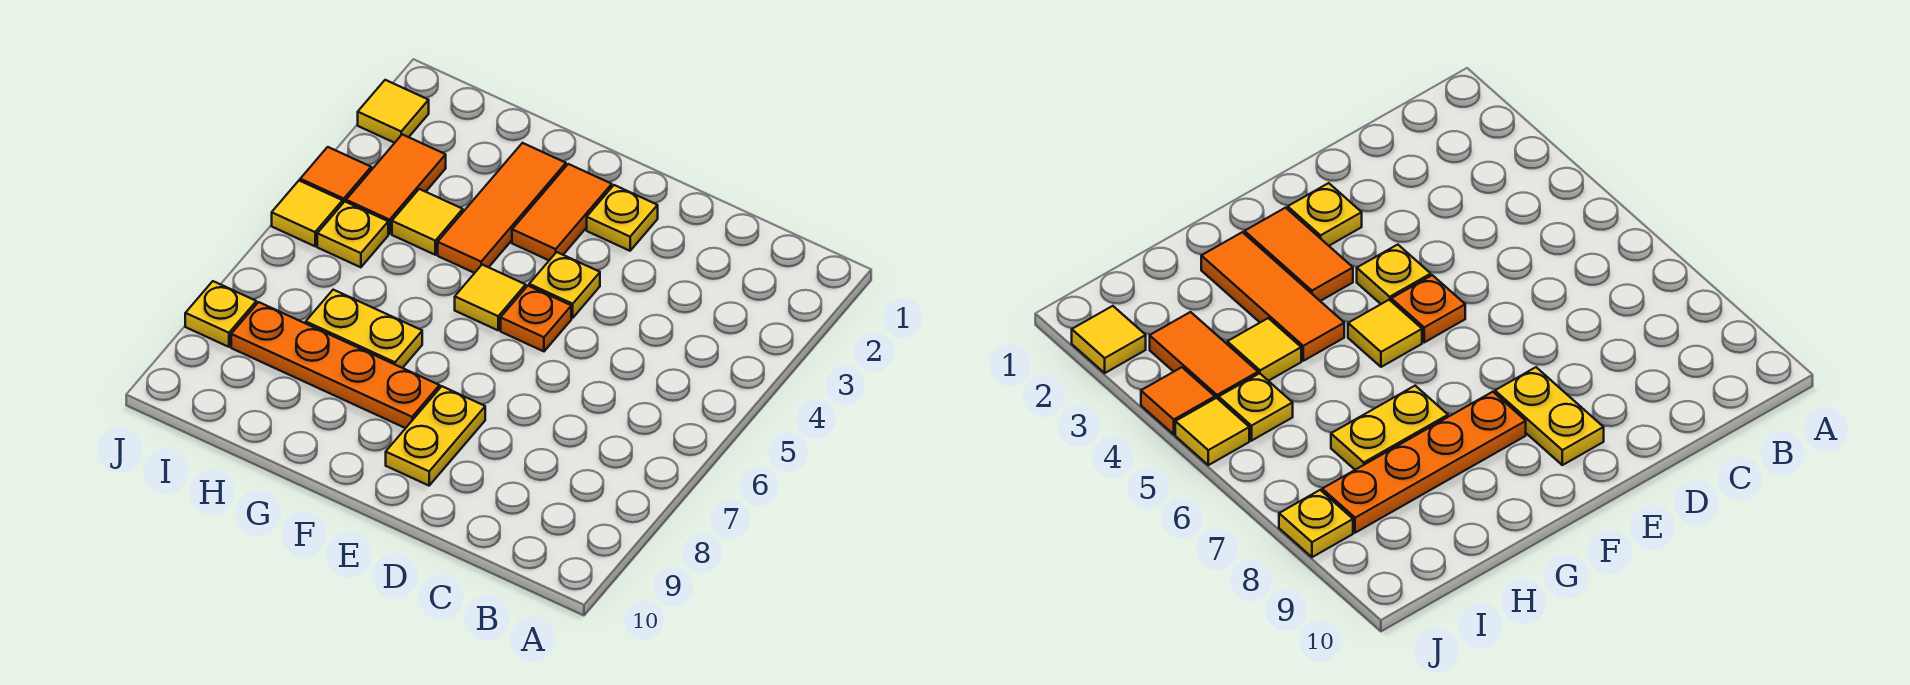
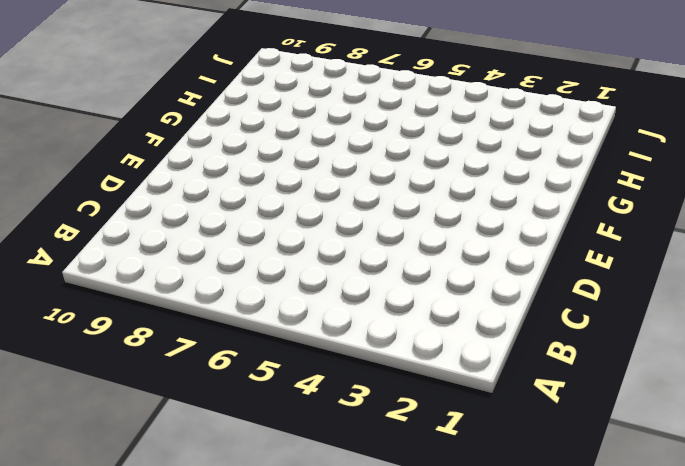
none -> yellow 1x1 plate [587,185,658,251]
none -> yellow 1x1 plate [529,252,600,318]
none -> orange 1x1 plate [501,286,571,351]

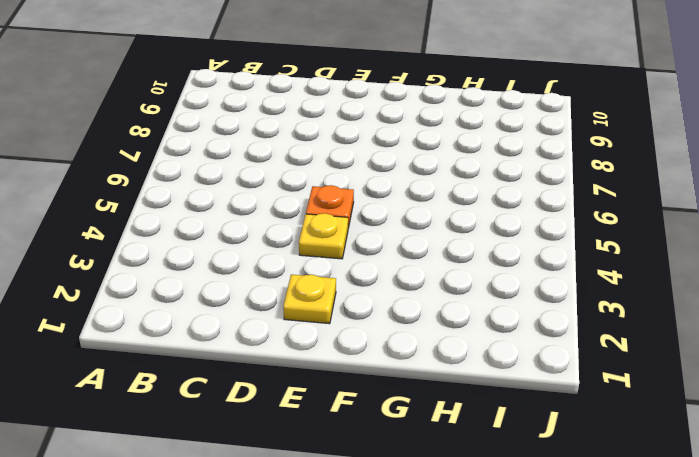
none -> yellow 1x2 plate [386,386,485,486]
none -> orange 1x2 tile [512,164,612,260]
none -> yellow 1x1 tile [455,265,526,330]

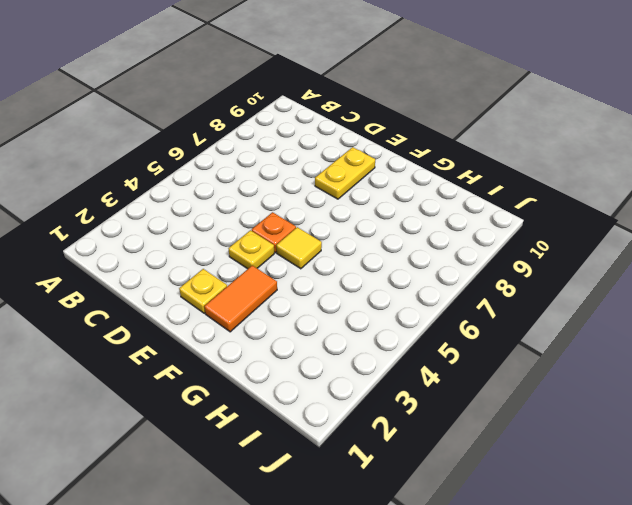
none -> orange 1x4 plate [231,302,440,428]
none -> orange 1x3 tile [438,143,566,273]
none -> yellow 1x2 plate [306,290,422,368]

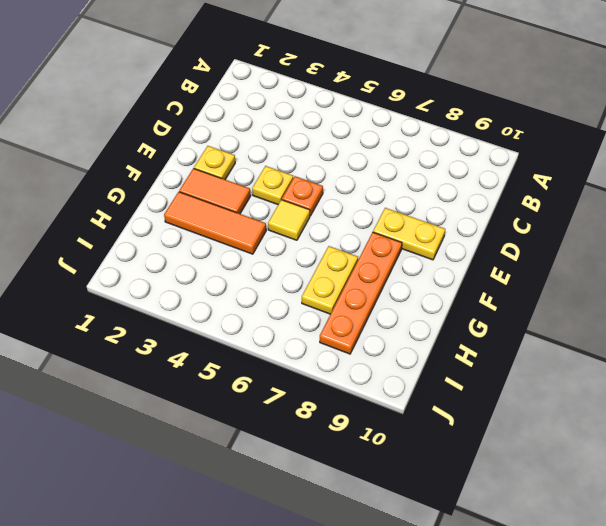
none -> yellow 1x1 tile [392,189,463,255]
none -> orange 1x2 tile [346,134,446,234]
none -> yellow 1x1 plate [317,202,388,267]

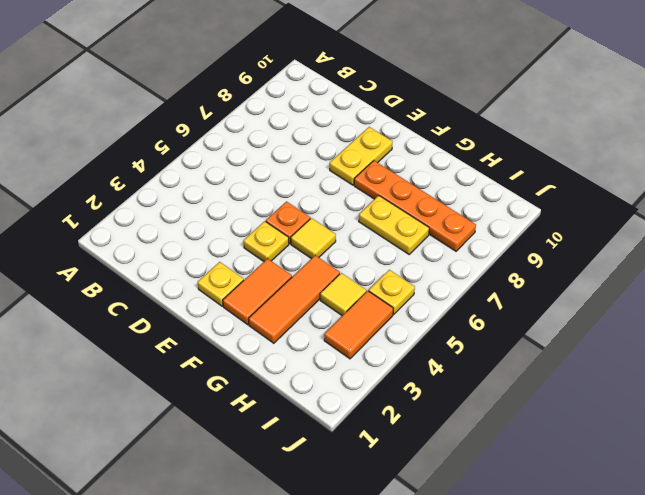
none -> yellow 1x1 tile [358,80,429,143]
none -> orange 1x1 tile [300,147,371,203]
none -> yellow 1x1 tile [272,181,343,246]

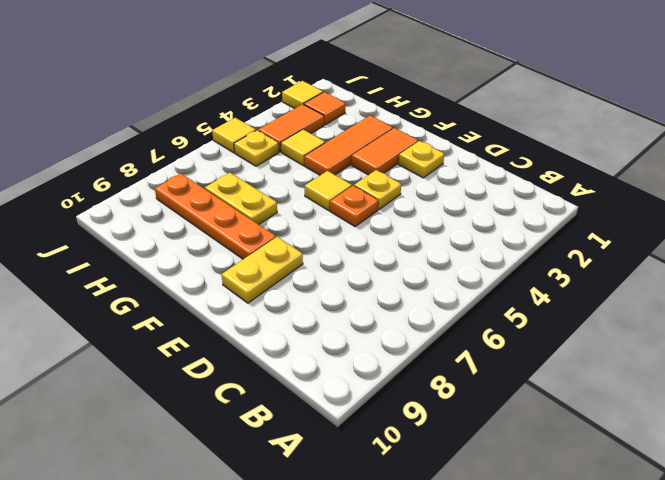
orange 1x1 tile [304,92,346,125] -> orange 1x1 tile moved to [300,147,371,203]
none -> yellow 1x1 plate [185,281,256,347]

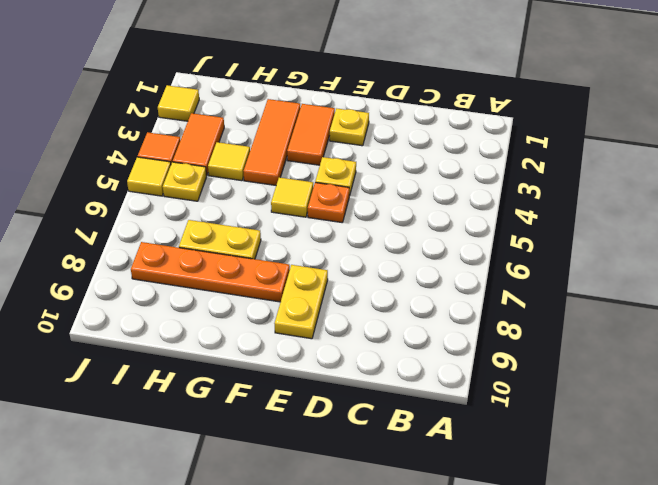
none -> yellow 1x1 plate [185,281,256,347]

